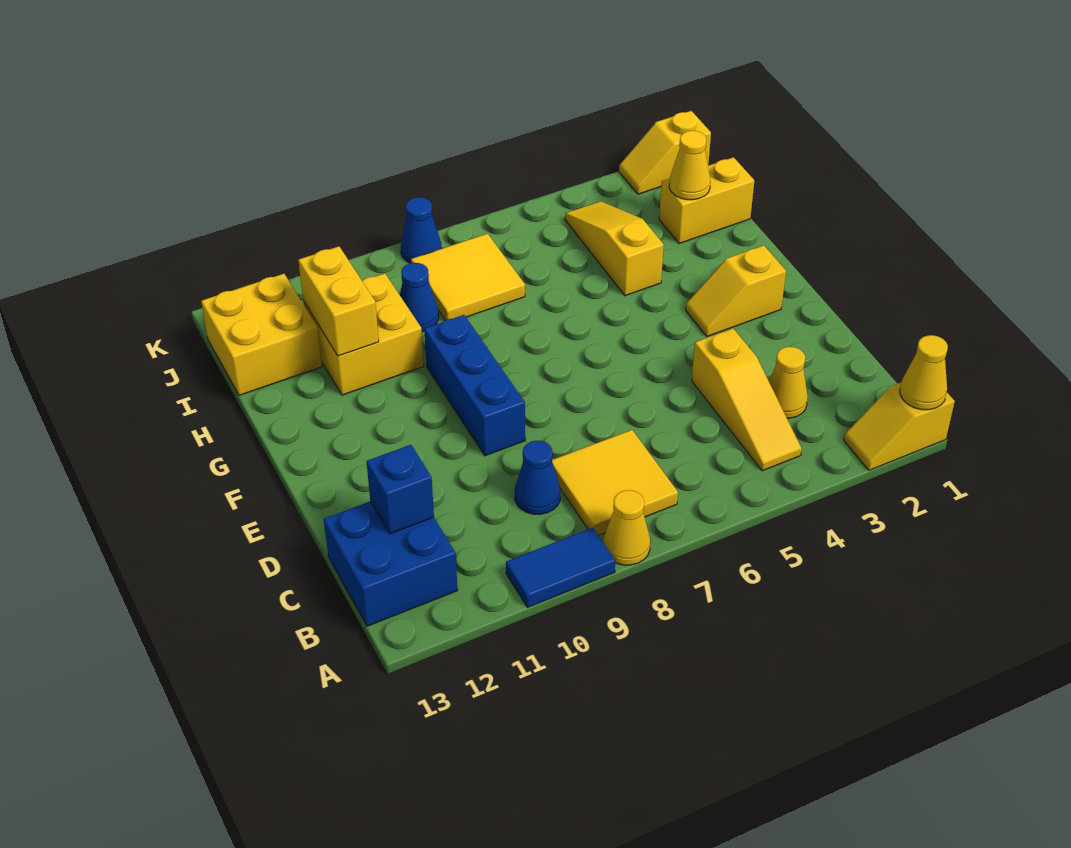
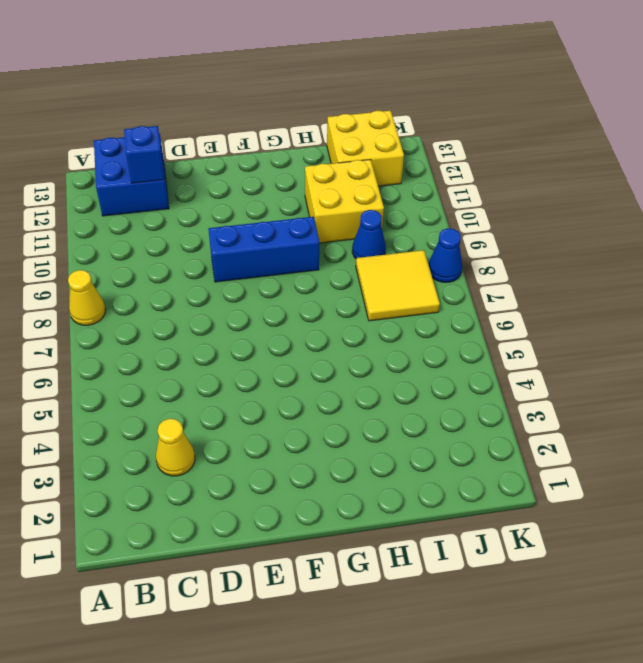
none -> yellow 1x2 slope [844,383,955,470]
none -> blue 1x2 tile [506,528,615,608]
none -> yellow 1x3 slope [692,328,802,471]

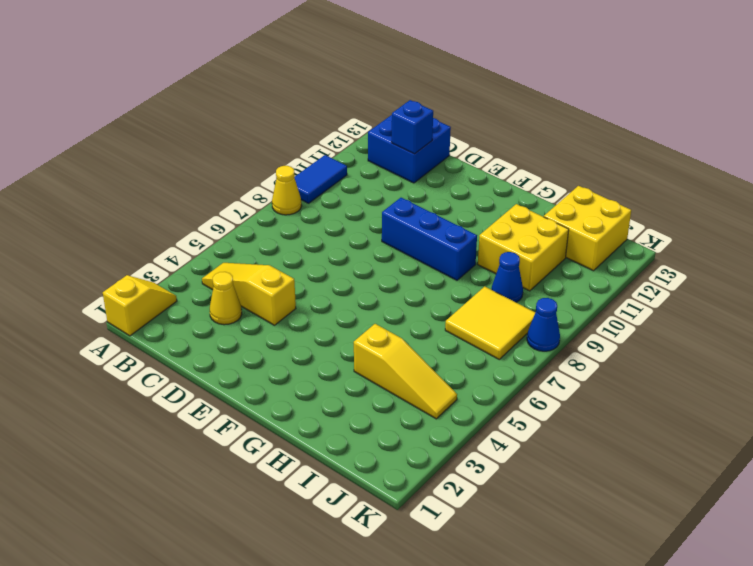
none -> yellow 2x2 tile [552,430,678,535]
none -> blue 1x1 cone [515,441,560,514]
none -> yellow 1x2 slope [686,245,786,336]

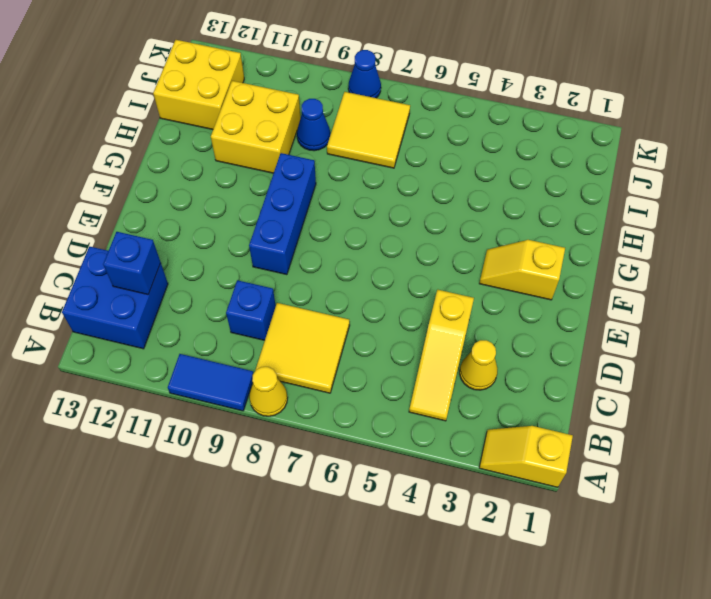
blue 1x1 brick [226,280,276,340] -> blue 1x1 cone [515,441,560,514]
none -> yellow 1x3 slope [565,201,664,296]
none -> yellow 1x2 brick [659,157,754,243]
none -> yellow 1x2 slope [619,111,711,194]

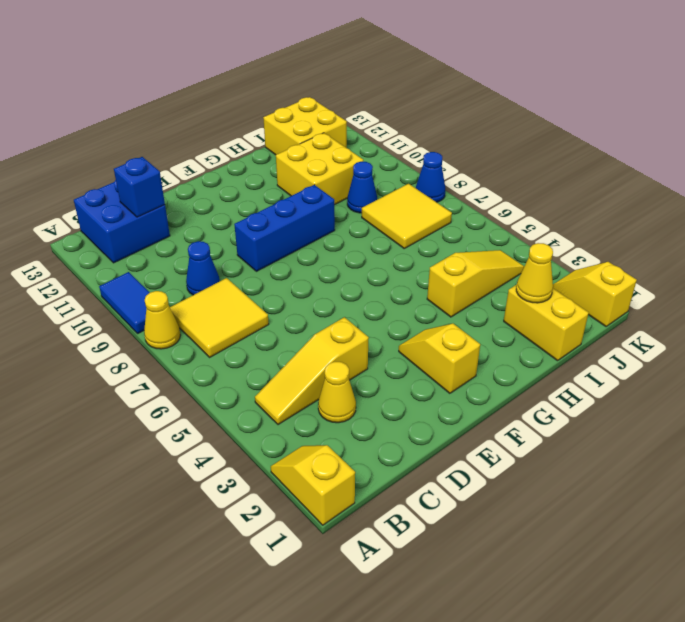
none -> yellow 1x1 cone [900,335,948,410]
none -> yellow 1x2 brick [298,246,379,356]

